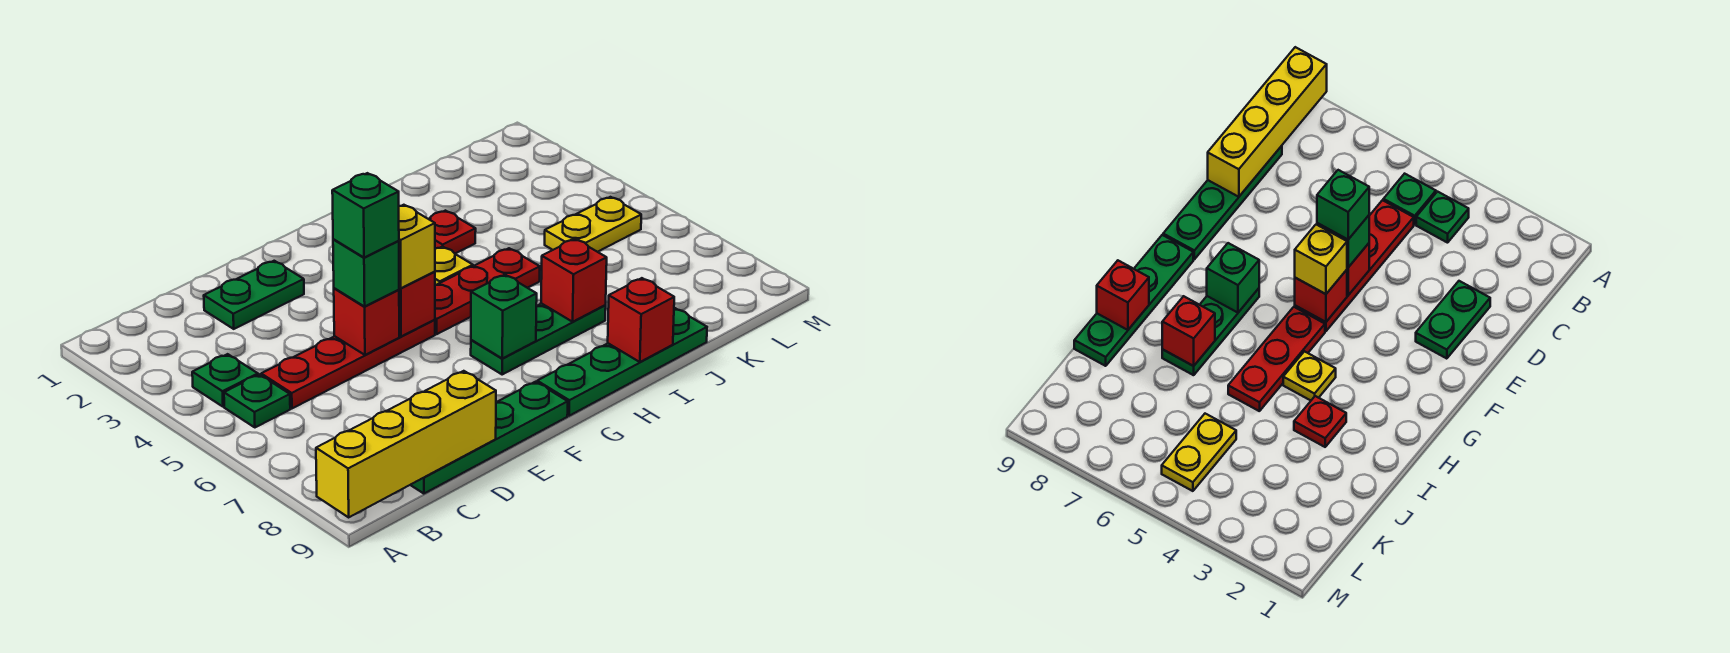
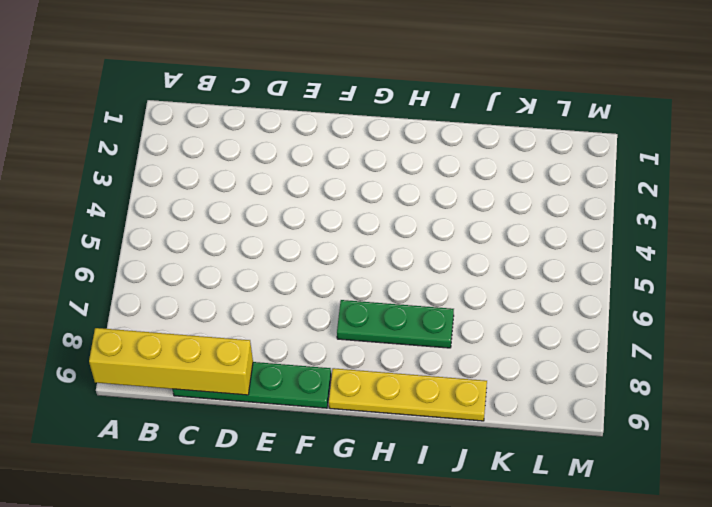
yellow 1x4 plate [329,368,487,421] -> green 1x4 plate [537,308,707,416]
none -> green 1x1 plate [192,354,258,407]
none -> green 1x1 plate [224,374,290,427]
none -> red 1x4 plate [261,320,435,408]

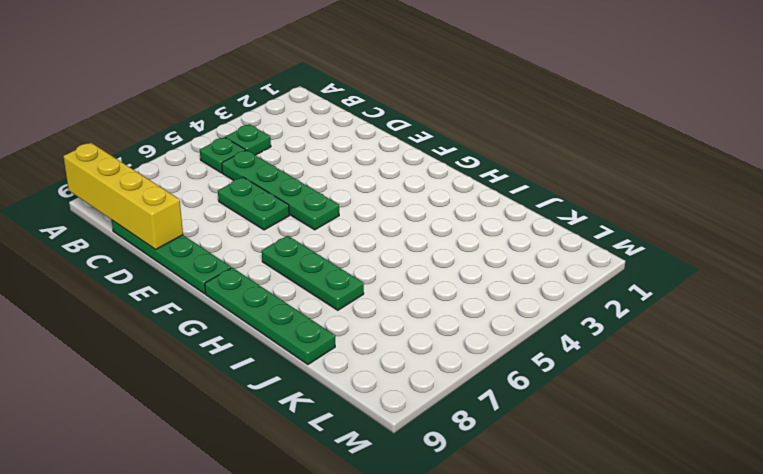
green 1x4 plate [222,150,339,230] -> red 1x4 plate [261,320,435,408]
green 1x2 plate [218,177,289,230] -> green 1x2 plate moved to [204,261,304,329]
none -> red 1x3 plate [435,248,540,334]
none -> yellow 1x1 plate [435,246,473,285]
none -> red 1x1 plate [429,211,476,253]

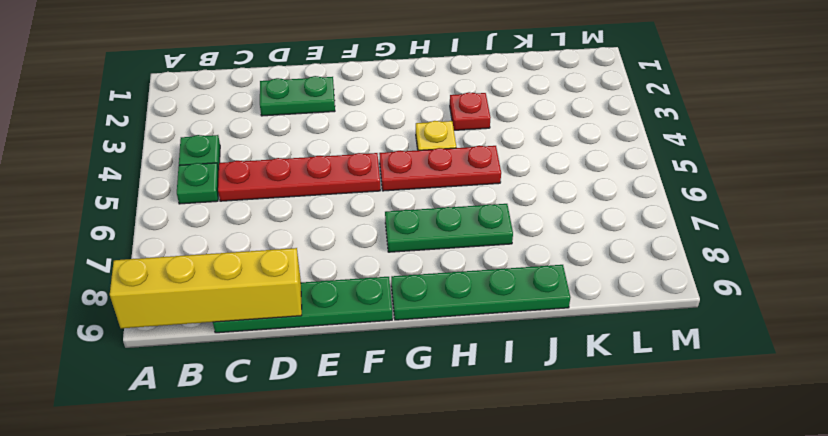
none -> yellow 1x2 plate [545,197,641,252]
none -> red 1x1 brick [334,288,399,355]
none -> red 1x1 brick [399,272,435,337]

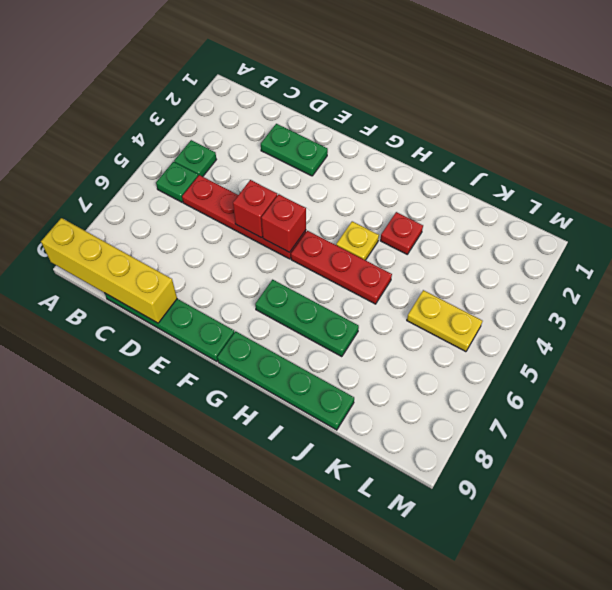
none -> green 1x1 brick [471,275,537,358]
none -> red 1x1 brick [541,239,607,322]
none -> red 1x1 brick [608,278,674,362]

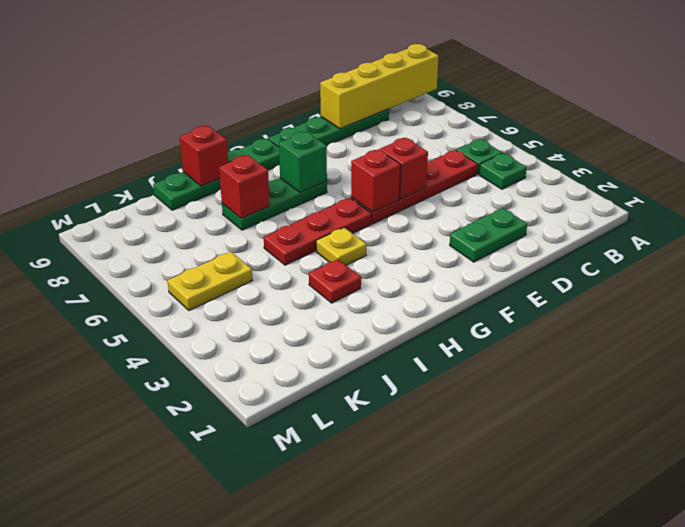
none -> green 1x1 brick [333,239,399,307]
none -> yellow 1x1 brick [399,205,435,288]
none -> green 1x1 brick [332,173,399,258]

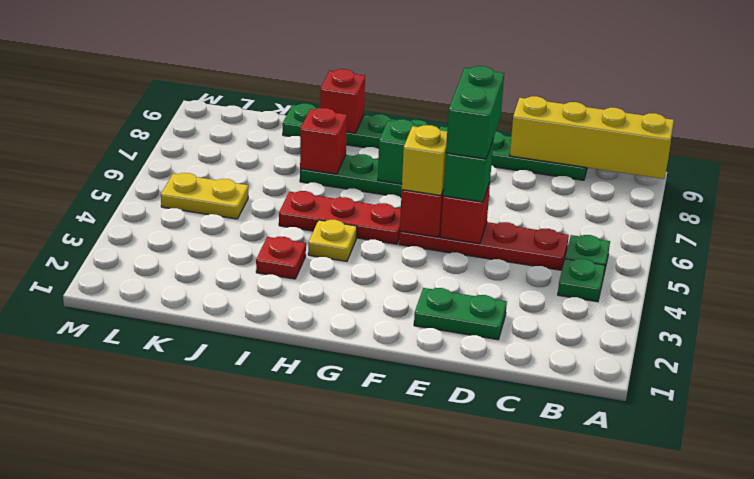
green 1x2 brick [446,66,504,159] -> green 1x1 brick [332,173,399,258]

